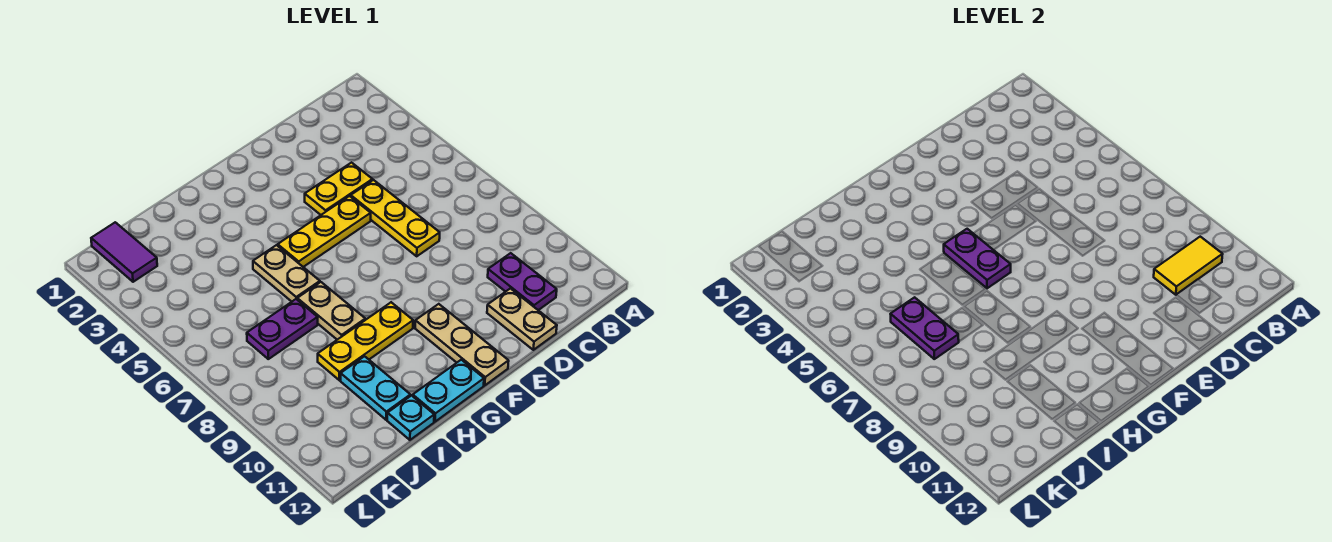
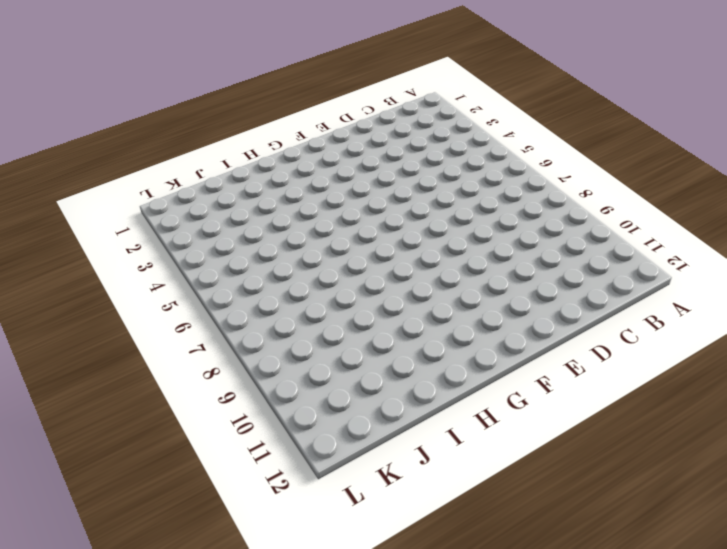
none -> purple 1x2 plate [488,253,557,310]
none -> yellow 1x2 plate [305,163,372,215]
none -> yellow 1x3 plate [351,180,440,256]

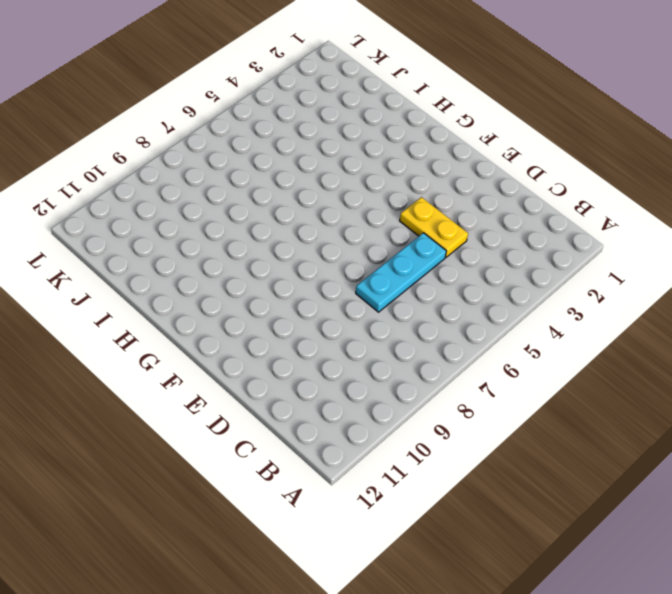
cyan 1x3 plate [356,233,446,312] -> yellow 1x3 plate [351,180,440,256]
none -> purple 1x2 plate [488,253,557,310]
none -> tan 1x2 plate [487,288,557,350]
none -> yellow 1x3 plate [278,196,371,267]

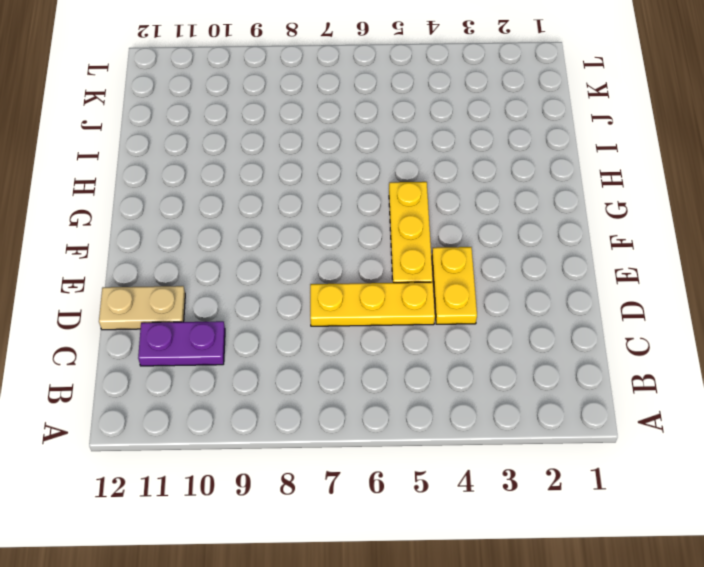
none -> tan 1x3 plate [415,304,509,385]
none -> yellow 1x3 plate [318,302,413,380]
none -> cyan 1x2 plate [413,360,484,422]

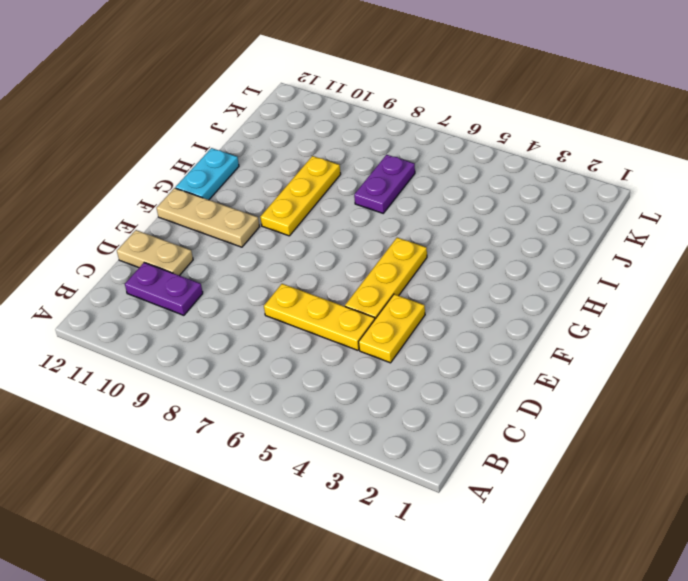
none -> tan 1x2 plate [253,245,320,302]
none -> tan 1x2 plate [297,282,365,340]
none -> cyan 1x2 plate [341,356,410,420]

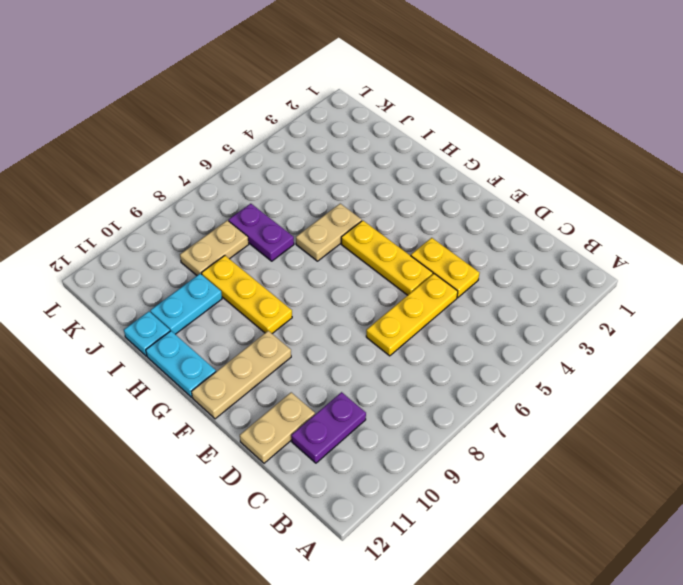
tan 1x2 plate [180,220,249,275] -> tan 1x2 plate moved to [297,282,365,340]
none -> purple 1x2 tile [91,222,157,282]
none -> yellow 1x2 tile [1154,237,1223,295]
none -> purple 1x2 plate [944,229,1011,288]

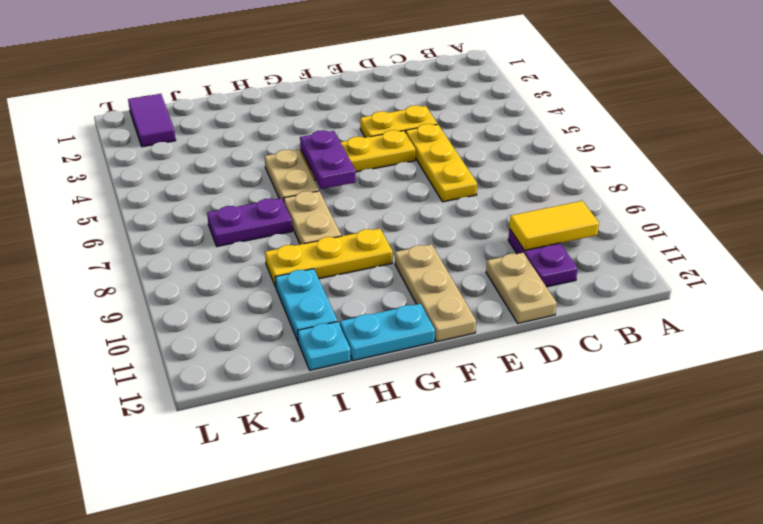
none -> purple 1x2 plate [891,297,959,359]

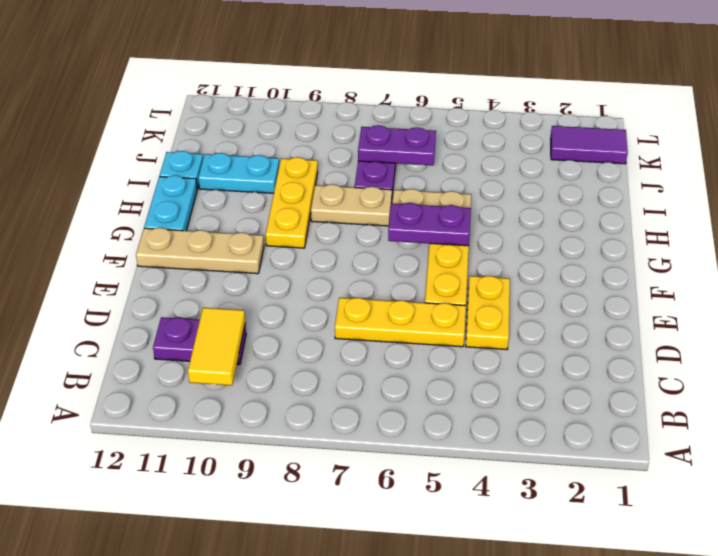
none -> tan 1x2 plate [487,288,557,350]

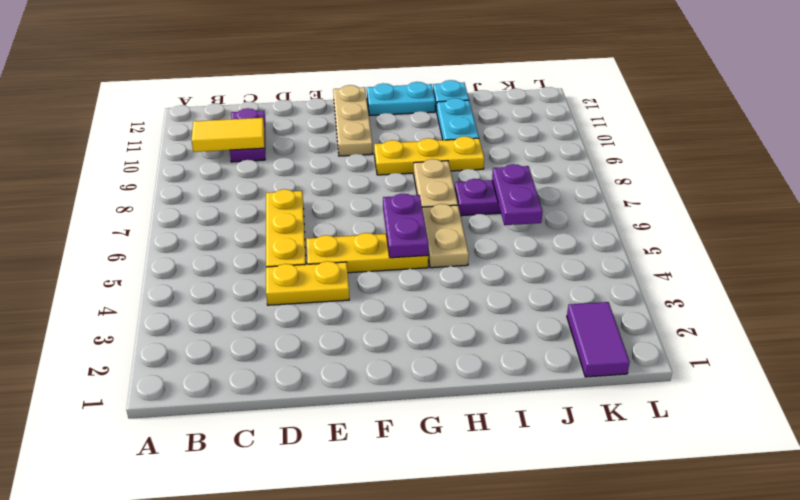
none -> tan 1x2 plate [487,288,557,350]

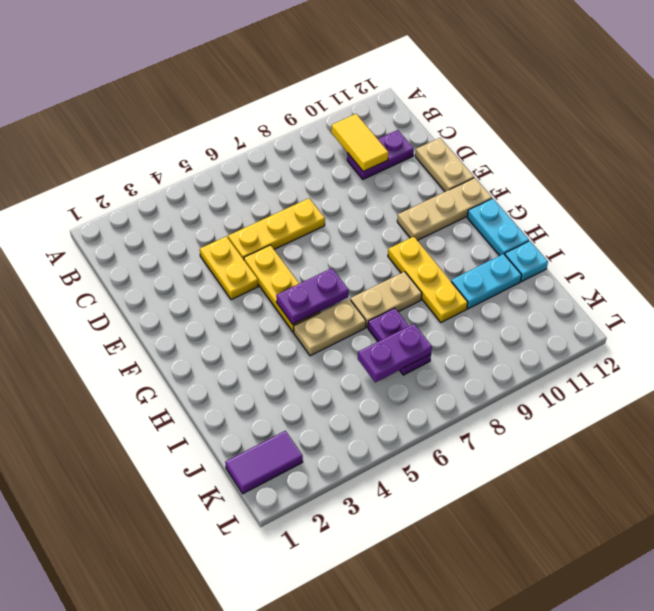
tan 1x2 plate [415,138,474,192] -> tan 1x2 plate turned to [487,288,557,350]

